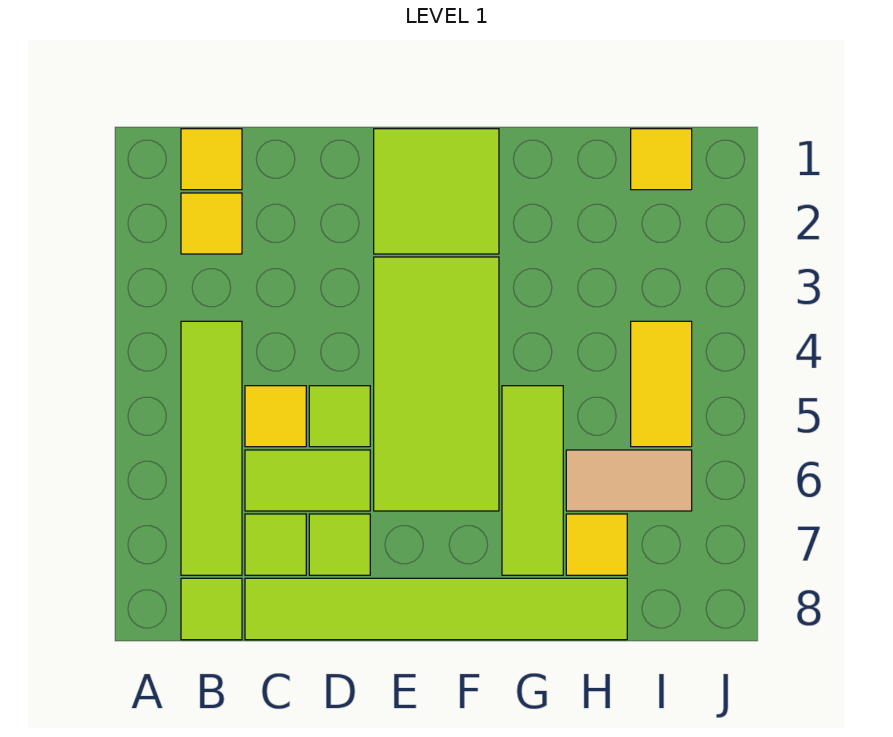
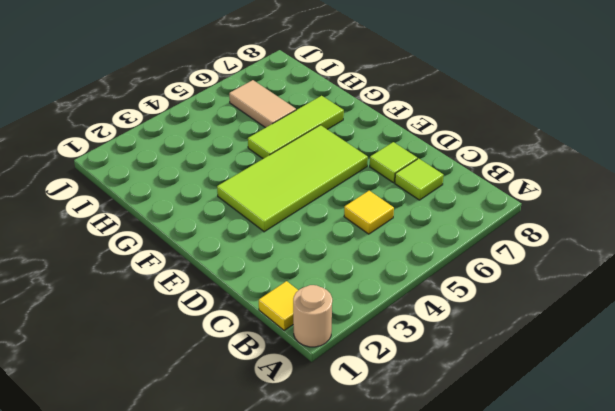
tan 1x1 round brick [293,285,332,347] -> none
none -> yellow 1x1 tile [181,193,242,254]
none -> lime 1x4 tile [181,321,242,575]
none -> lime 1x1 tile [181,578,242,640]

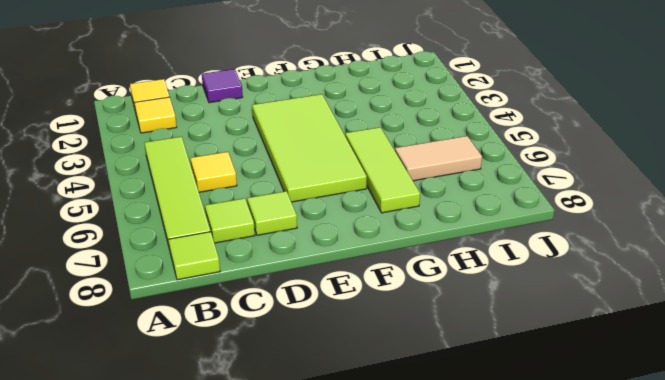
purple 1x1 tile [202,69,243,103] -> none
none -> lime 1x2 tile [245,450,370,511]
none -> lime 1x6 tile [245,578,627,640]
none -> lime 1x1 tile [309,386,370,447]

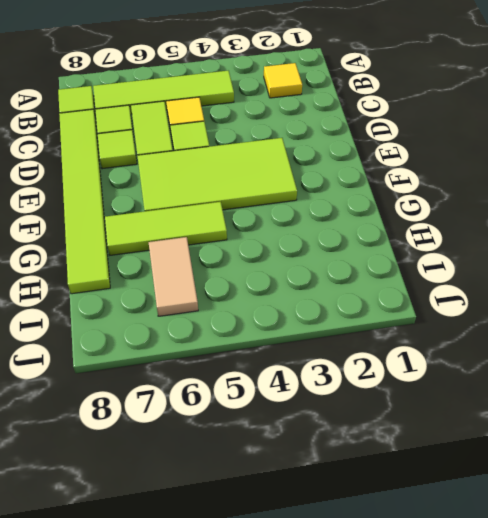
none -> yellow 1x1 tile [181,129,242,190]
none -> lime 2x2 tile [374,129,499,254]
none -> yellow 1x1 tile [566,514,627,575]

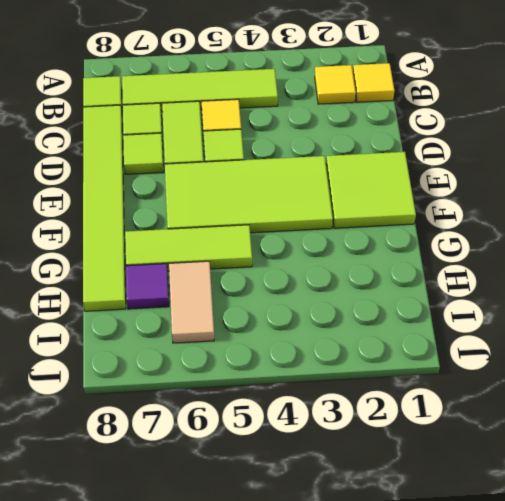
purple 1x1 tile [126,264,169,309] -> yellow 1x1 tile [566,514,627,575]
none -> yellow 1x1 tile [631,129,692,190]
none -> yellow 1x2 tile [631,321,692,447]

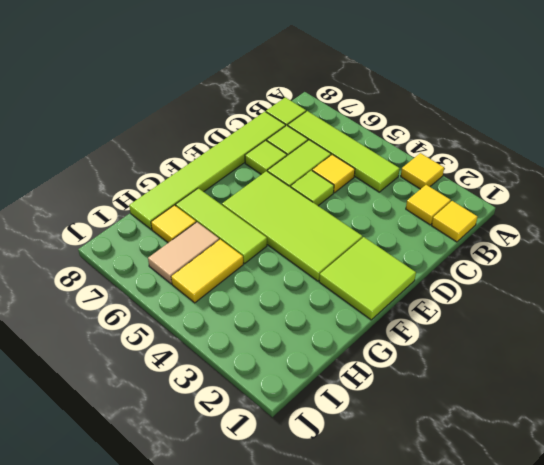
yellow 1x1 tile [401,153,444,189] -> yellow 1x1 tile moved to [631,129,692,190]
yellow 1x2 tile [171,239,243,303] -> yellow 1x2 tile turned to [631,321,692,447]

